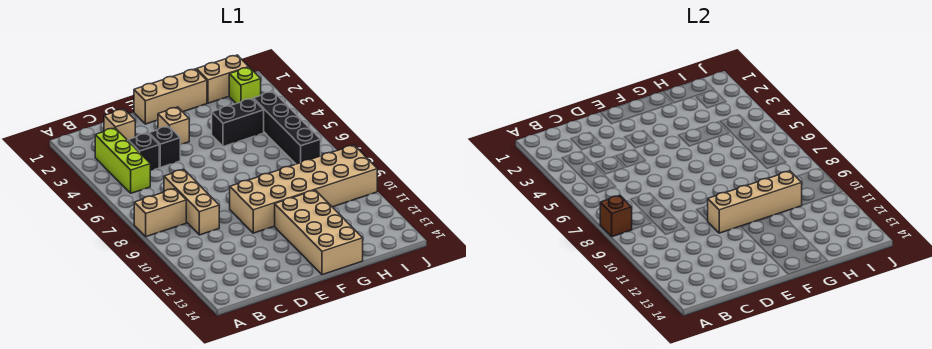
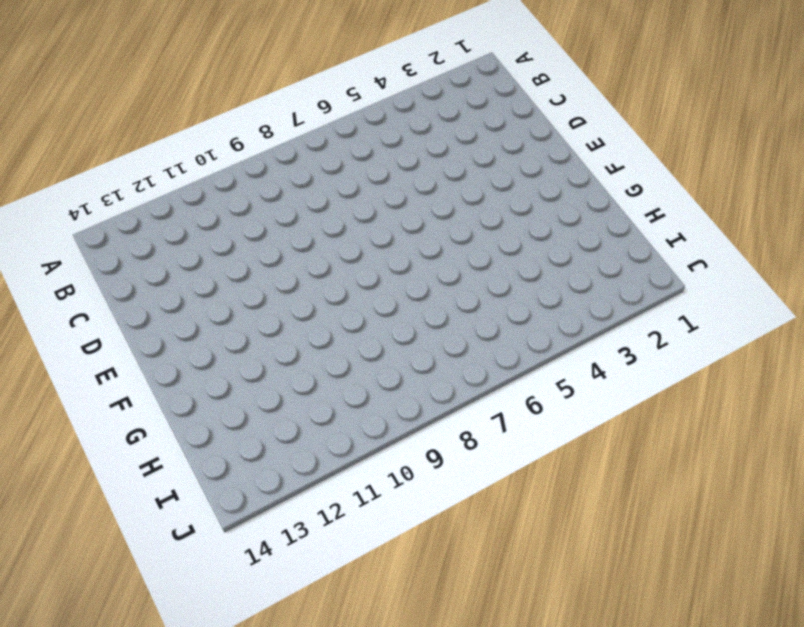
none -> tan 1x2 brick [134,189,186,237]
none -> lime 1x3 brick [95,128,150,193]
none -> tan 1x1 brick [104,109,135,140]

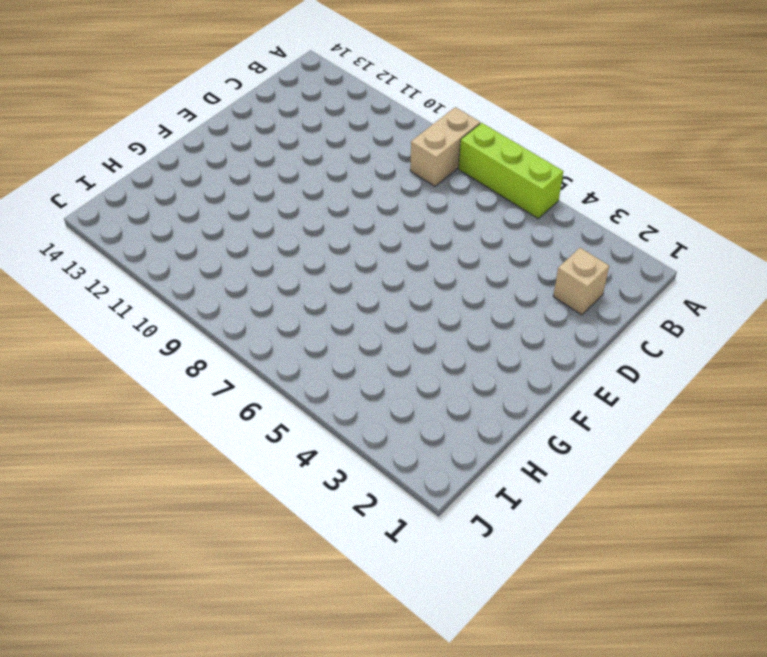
lime 1x3 brick [459,123,563,218] -> lime 1x3 brick moved to [95,128,150,193]
none -> black 1x1 brick [128,133,159,171]
none -> tan 1x3 brick [164,170,219,235]
none -> black 1x1 brick [149,126,180,167]

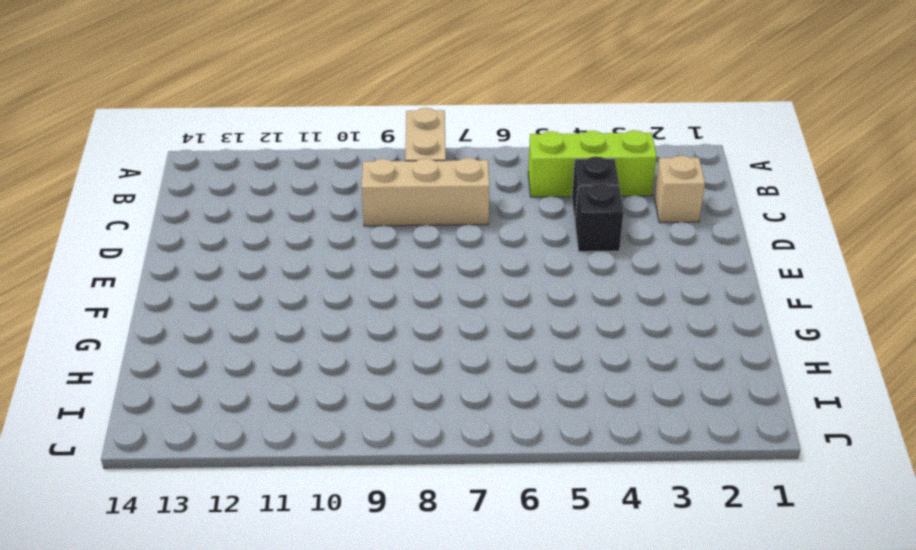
none -> tan 1x3 brick [134,69,207,124]
none -> tan 1x1 brick [158,107,189,145]
none -> tan 2x6 brick [230,145,377,233]

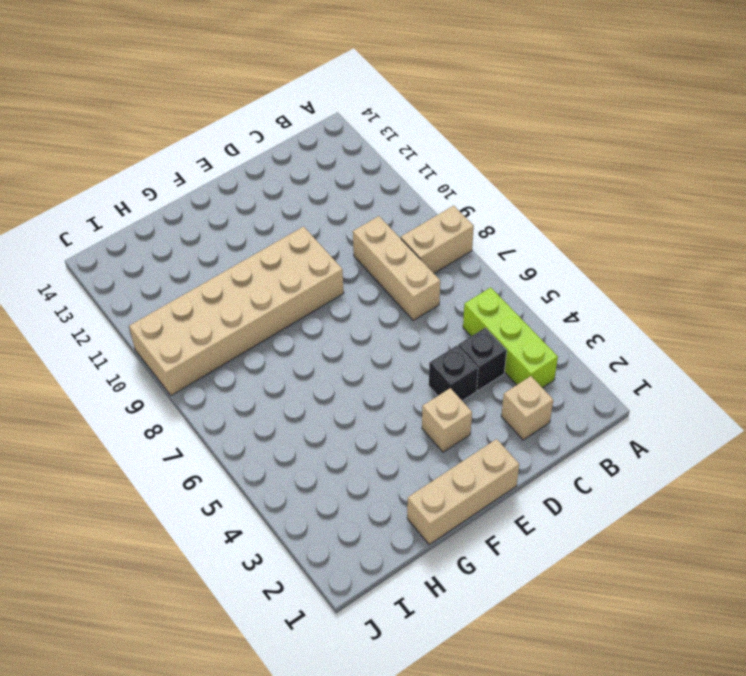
none -> tan 2x4 brick [275,190,363,275]
none -> black 1x2 brick [212,98,264,147]
none -> tan 1x2 brick [197,55,248,103]

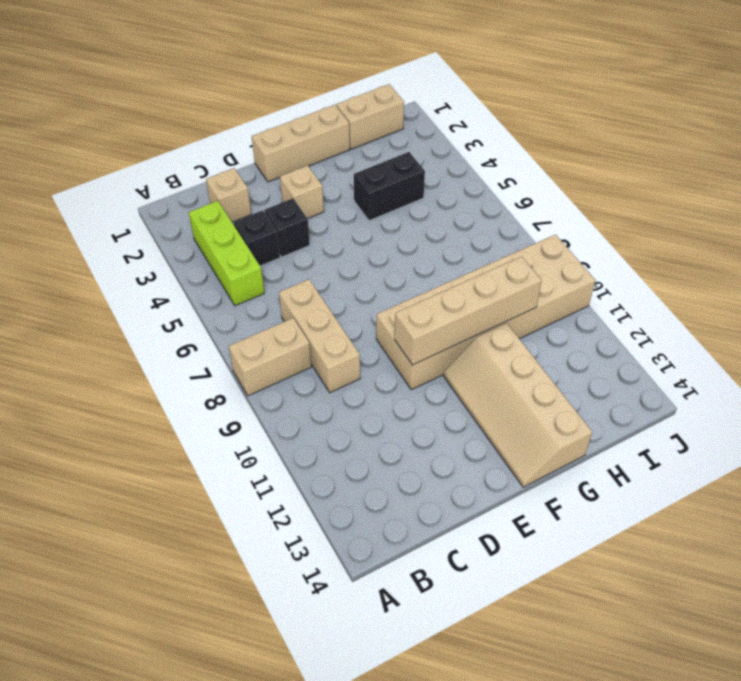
tan 2x4 slope [443,323,592,487] -> tan 2x4 brick [275,190,363,275]
none -> lime 1x1 brick [229,67,261,104]
none -> black 1x4 brick [253,92,321,164]
none -> brown 1x1 brick [600,196,632,237]

